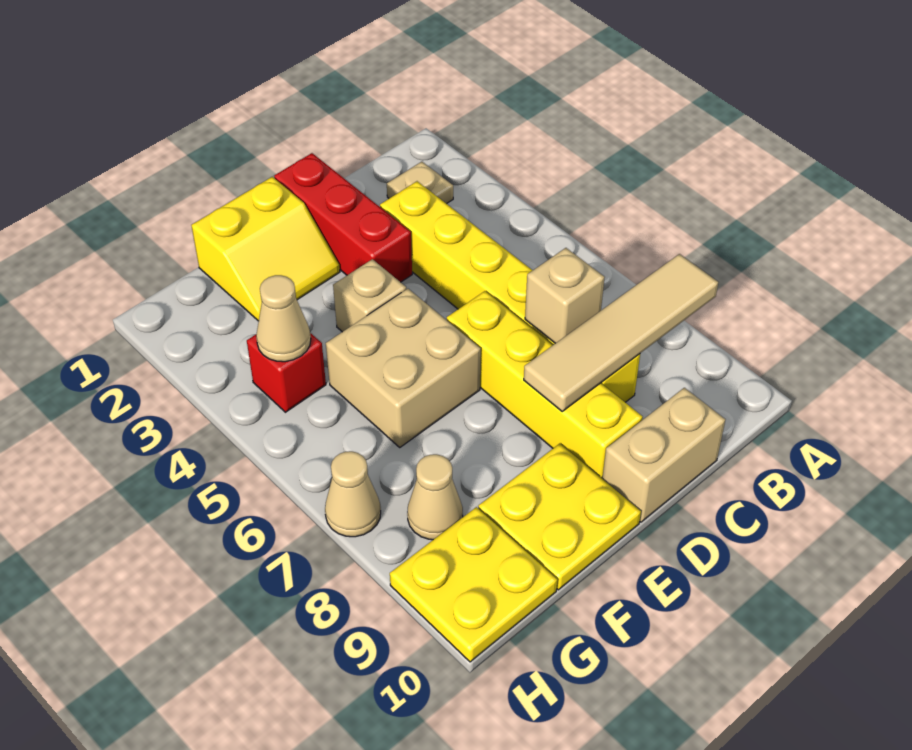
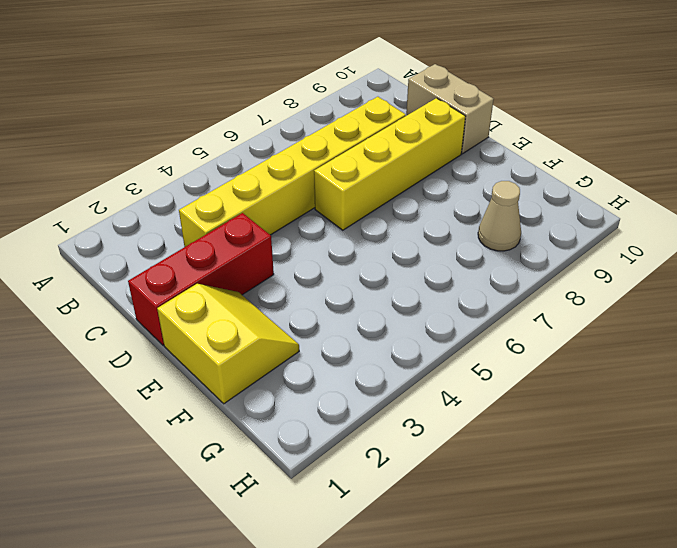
none -> tan 1x1 plate [387,162,453,204]
none -> tan 1x1 brick [333,259,406,332]
none -> tan 2x2 brick [326,289,481,447]

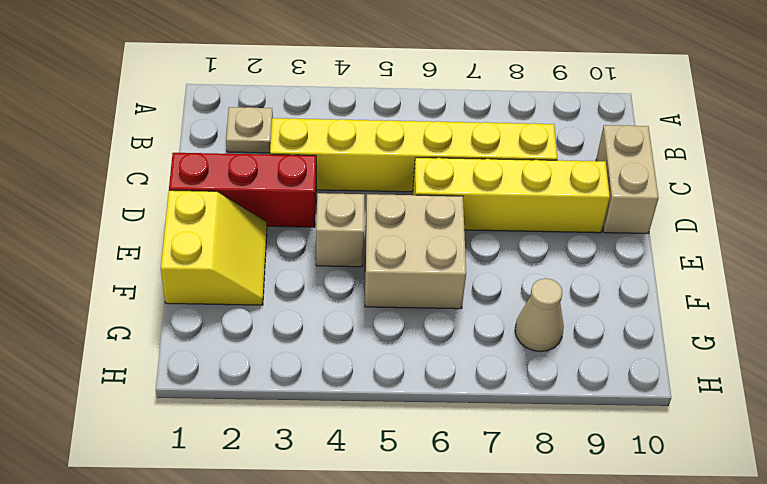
none -> yellow 2x2 plate [478,444,641,590]
none -> red 1x1 brick [247,333,326,412]
none -> yellow 2x2 plate [390,507,557,662]

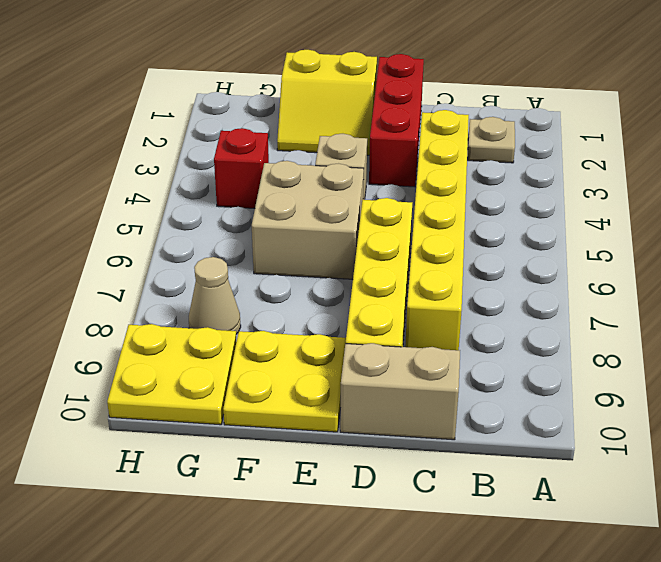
none -> tan 1x1 cone [325,451,381,537]
none -> tan 1x4 tile [524,254,718,411]
none -> tan 1x1 brick [525,248,605,343]

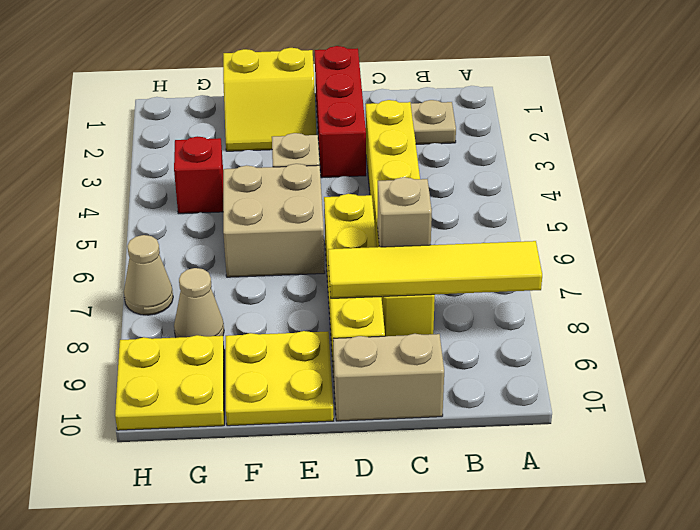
yellow 1x4 tile [328,241,542,298] -> tan 1x4 tile [524,254,718,411]
none -> tan 1x1 cone [256,275,311,362]

